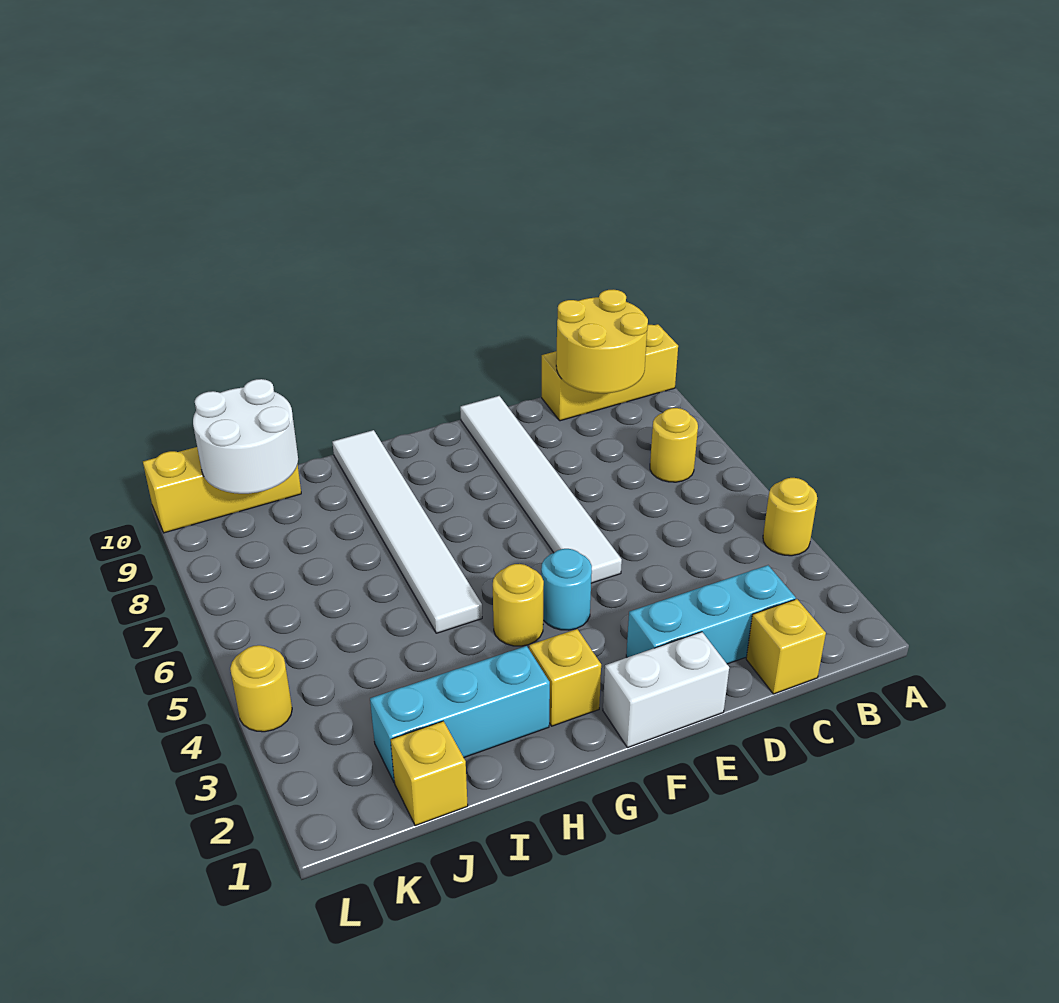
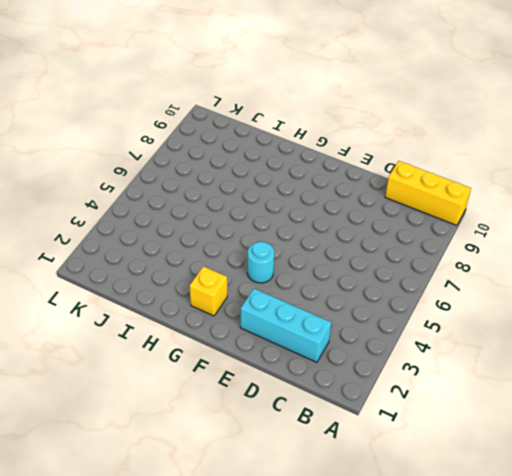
none -> yellow 1x1 round brick [763,478,817,556]
none -> yellow 1x1 round brick [650,408,698,482]
none -> yellow 1x1 brick [746,599,826,694]

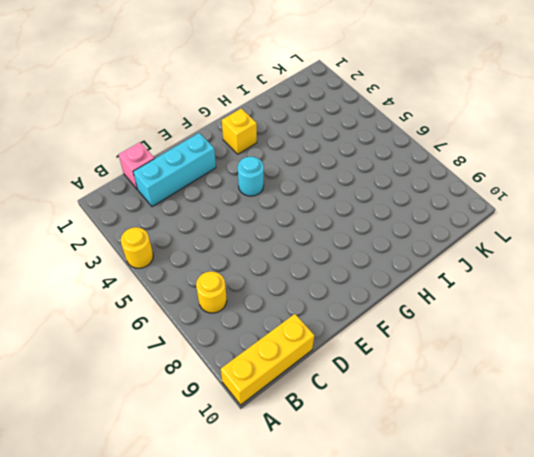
pink 1x1 brick [118,142,154,189] -> yellow 1x1 brick [746,599,826,694]
none -> white 1x2 brick [603,632,729,748]
none -> white 1x6 tile [460,396,622,583]
none -> yellow 1x1 round brick [493,564,544,646]

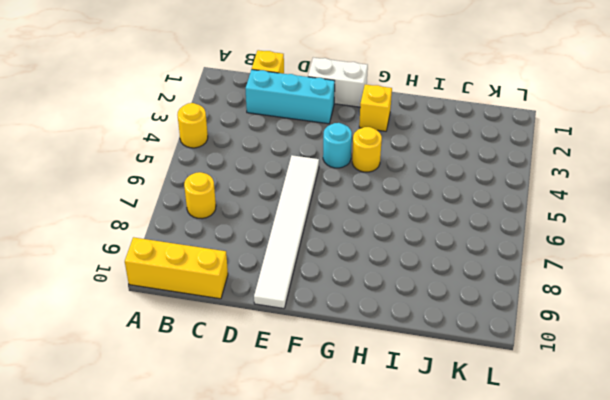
none -> cyan 1x3 brick [370,646,550,782]
none -> white 1x6 tile [332,430,482,633]
none -> yellow 1x1 brick [391,721,468,826]

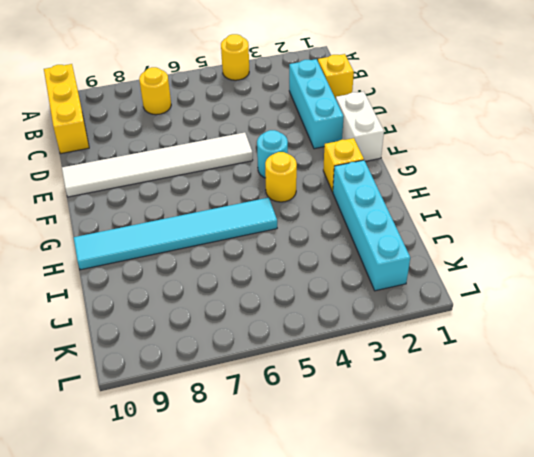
cyan 1x4 brick [333,160,410,291] -> cyan 1x3 brick [370,646,550,782]
cyan 1x6 tile [74,198,277,270] -> white 1x6 tile [332,430,482,633]
none -> yellow 1x1 brick [391,721,468,826]
none -> yellow 1x3 brick [143,447,301,533]
none -> yellow 1x1 round brick [230,645,292,732]

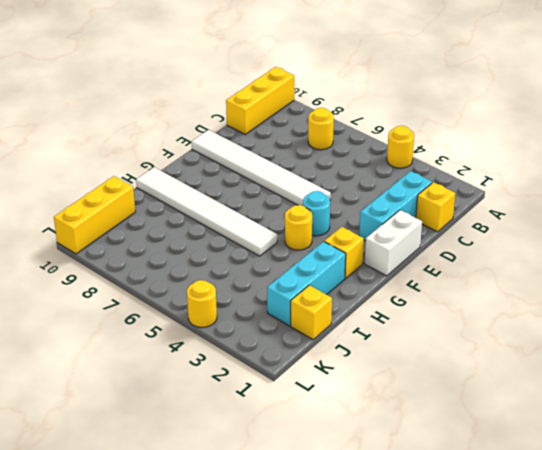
none -> yellow 2x2 round brick [556,290,648,393]
none -> white 2x2 round brick [193,379,298,494]

